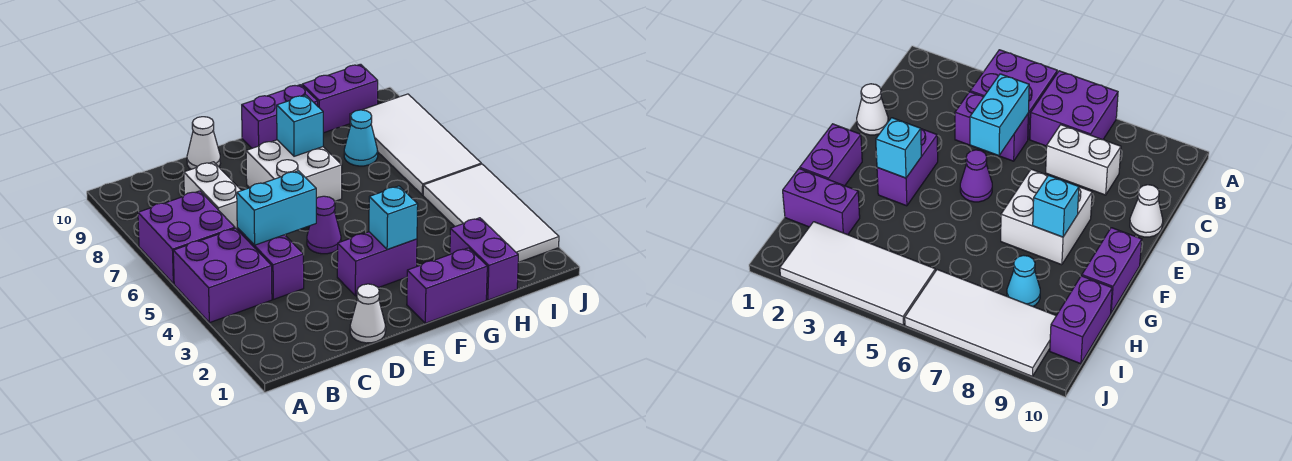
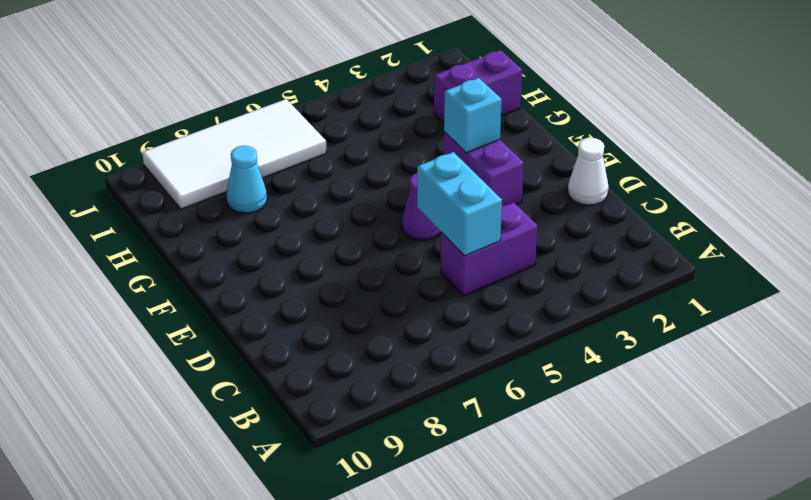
none -> purple 2x2 brick [173,228,272,323]
none -> purple 2x2 brick [138,191,235,284]
none -> white 1x2 brick [184,162,242,229]

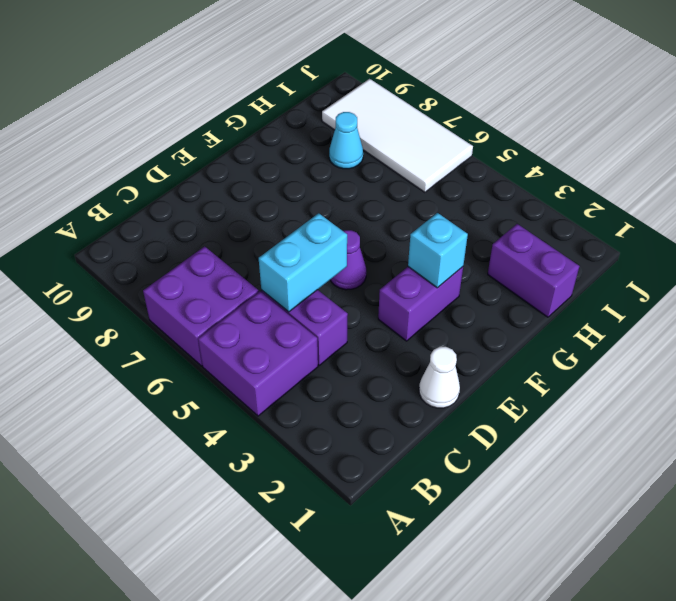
none -> white 1x2 brick [184,162,242,229]
none -> white 1x1 cone [187,117,220,169]
none -> white 2x2 brick [246,140,342,201]

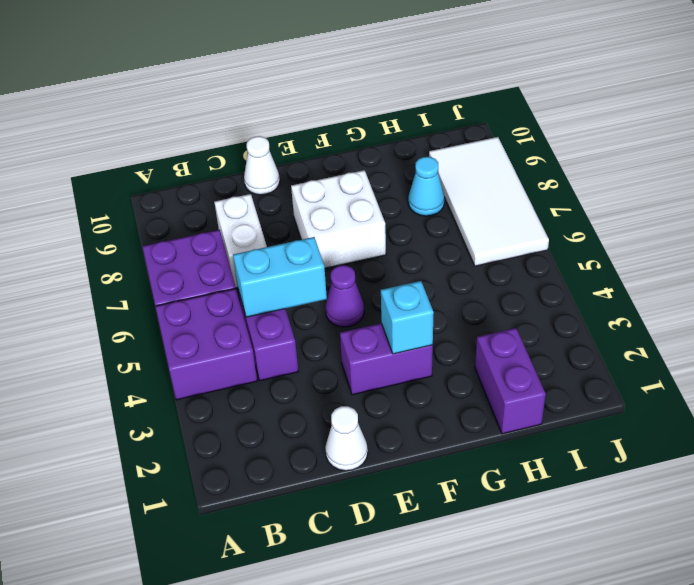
none -> purple 1x2 brick [407,248,487,323]
none -> purple 1x2 brick [242,85,318,148]
none -> purple 1x2 brick [302,64,378,133]

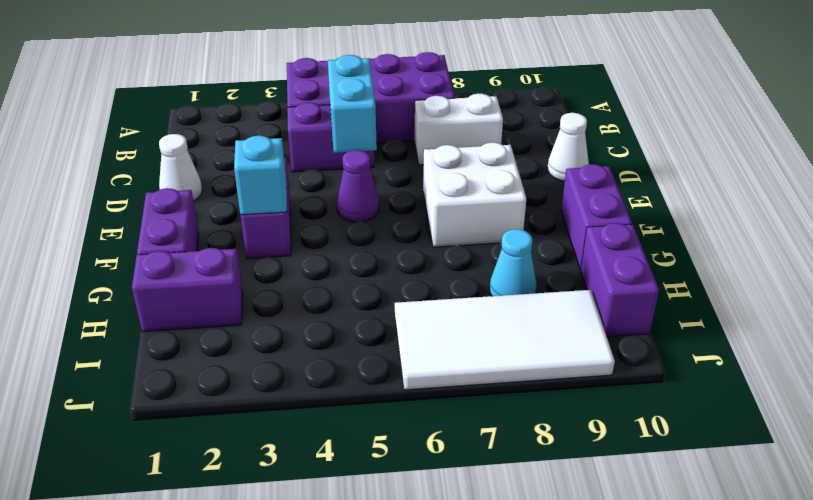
none -> white 2x4 tile [423,164,559,262]
none -> cyan 1x1 brick [277,95,323,156]

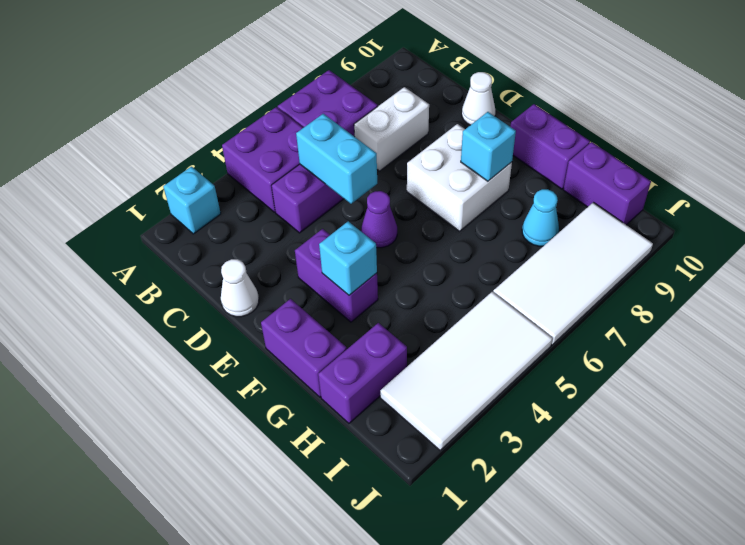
cyan 1x1 brick [163,167,221,234] -> none

